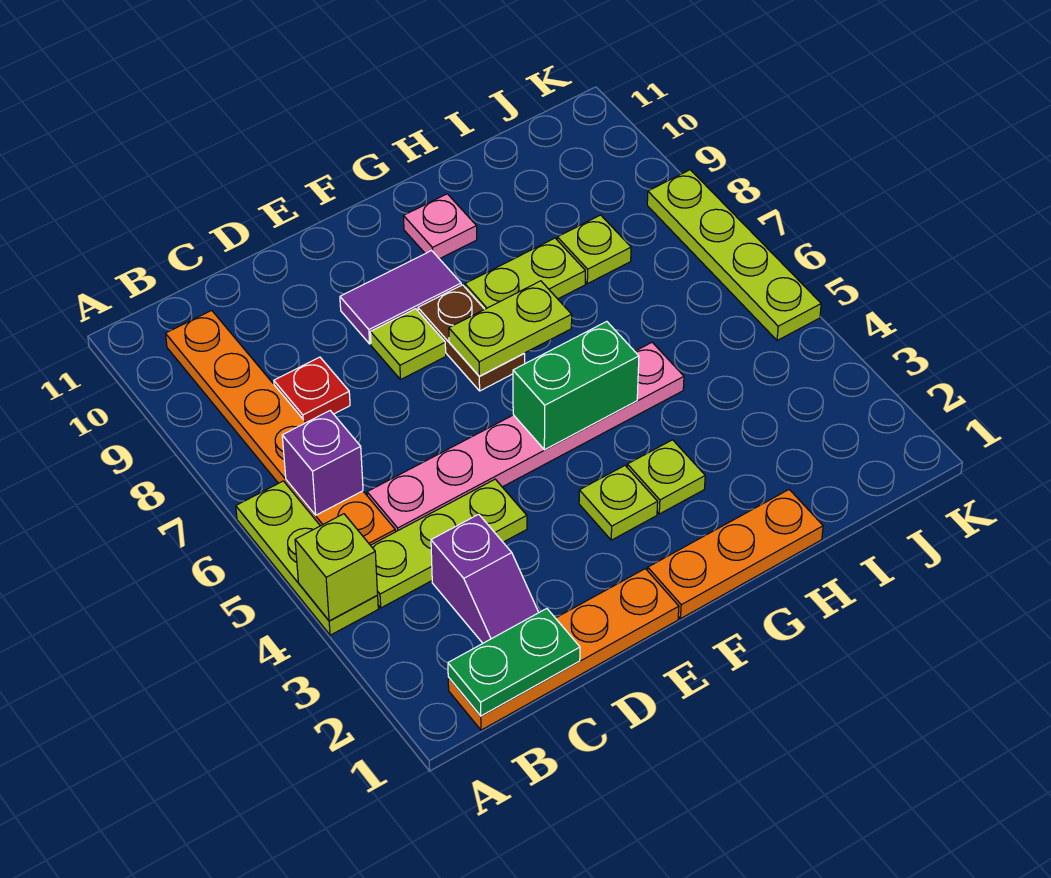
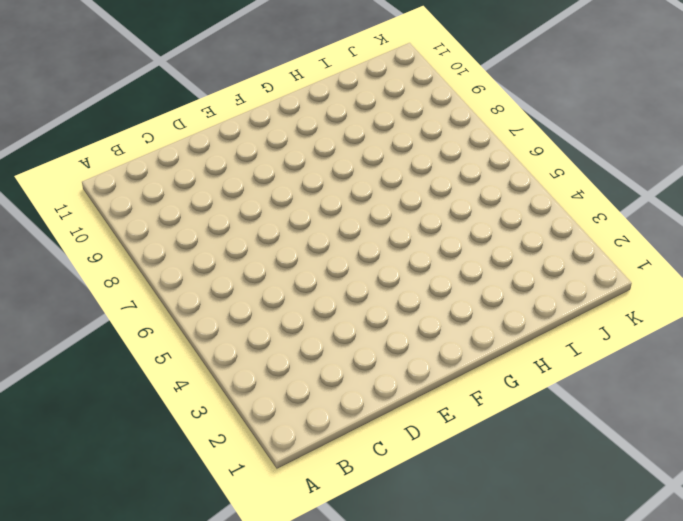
none -> lime 1x3 plate [236,481,378,635]
none -> orange 1x4 plate [448,569,679,730]
none -> lime 1x3 plate [371,479,527,608]

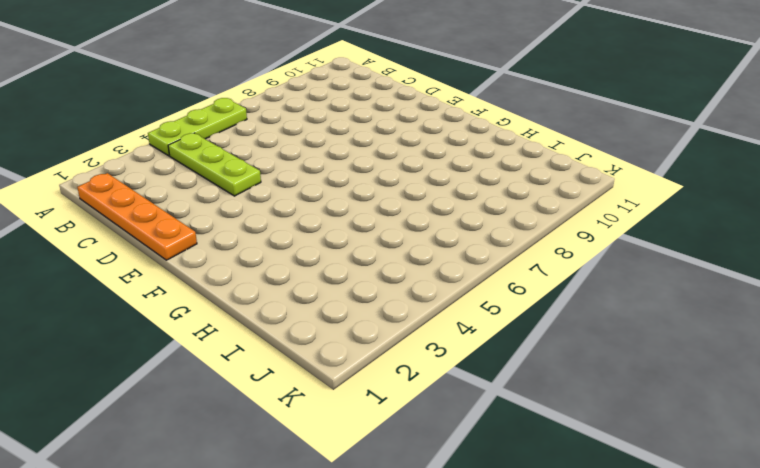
none -> orange 1x6 plate [165,310,395,545]
none -> purple 1x2 slope [431,514,539,643]
none -> pink 1x6 plate [367,342,684,532]

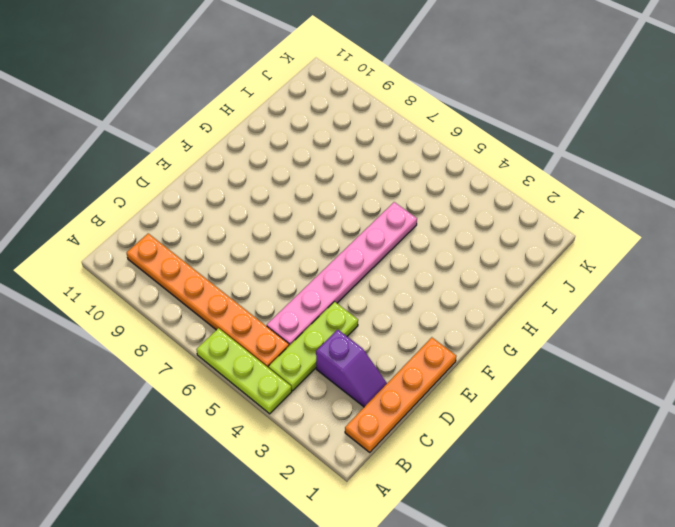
none -> red 1x1 plate [274,357,350,422]
none -> lime 1x1 plate [370,309,446,380]
none -> purple 1x2 tile [340,251,461,344]

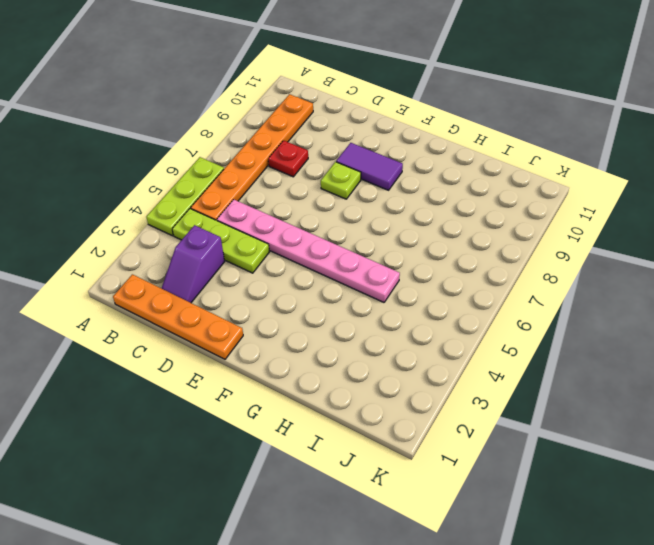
none -> orange 1x3 plate [648,490,823,619]
none -> lime 1x1 plate [579,466,658,540]
none -> brown 1x2 plate [418,285,525,391]

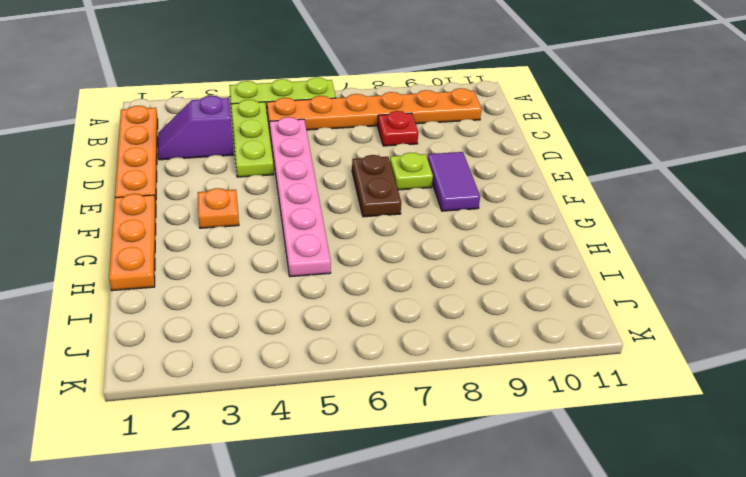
brown 1x2 plate [352,155,401,217] -> brown 1x2 plate turned to [418,285,525,391]
orange 1x1 plate [198,188,239,228] -> lime 1x1 plate [579,466,658,540]
none -> lime 1x1 plate [627,440,705,514]
none -> lime 1x2 plate [465,238,585,309]
none -> pink 1x1 plate [404,194,477,259]

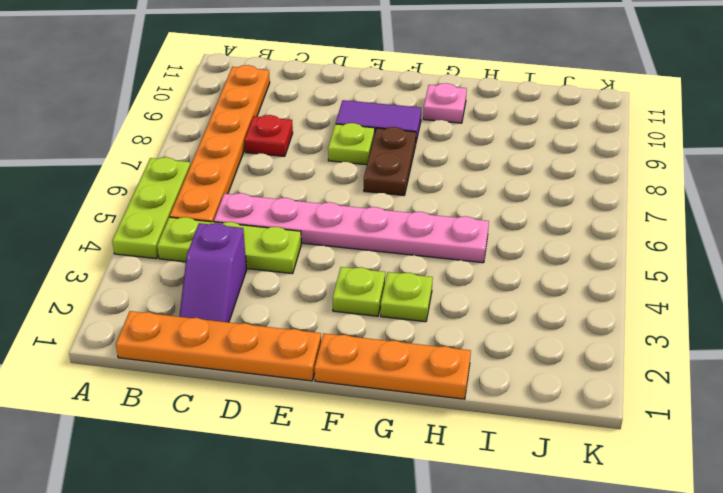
none -> lime 1x2 plate [465,238,585,309]
none -> lime 1x1 plate [557,215,631,284]
none -> lime 1x4 plate [647,170,821,341]

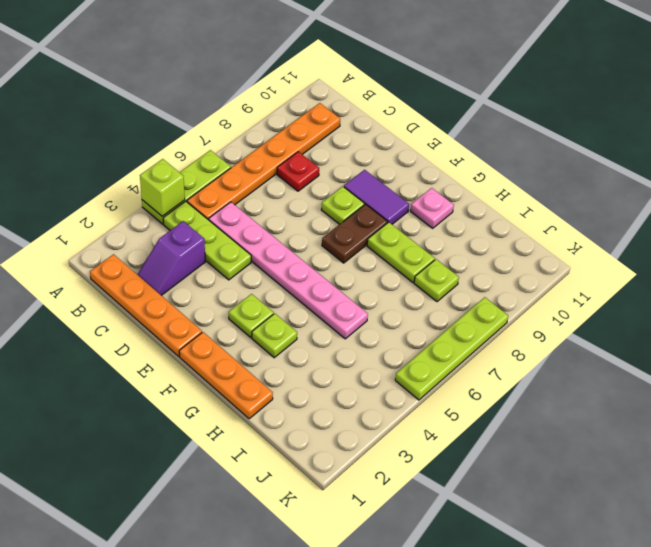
none -> green 1x2 plate [448,609,580,716]
none -> purple 1x1 brick [282,411,363,515]
none -> green 1x2 brick [513,321,639,450]

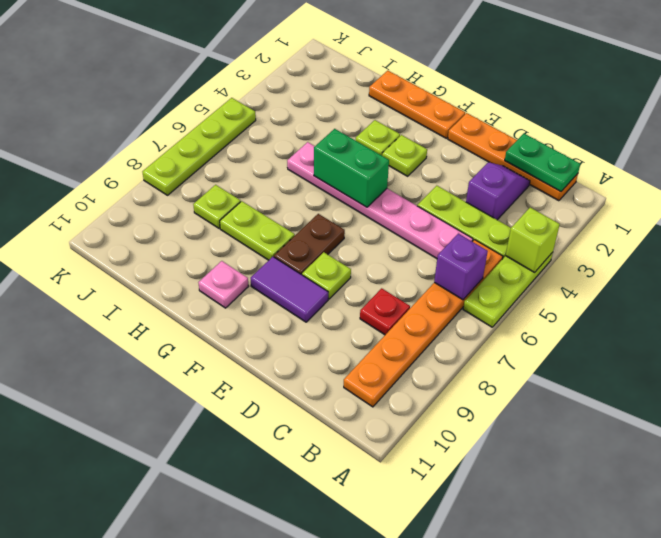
none -> lime 1x2 plate [449,281,572,376]

